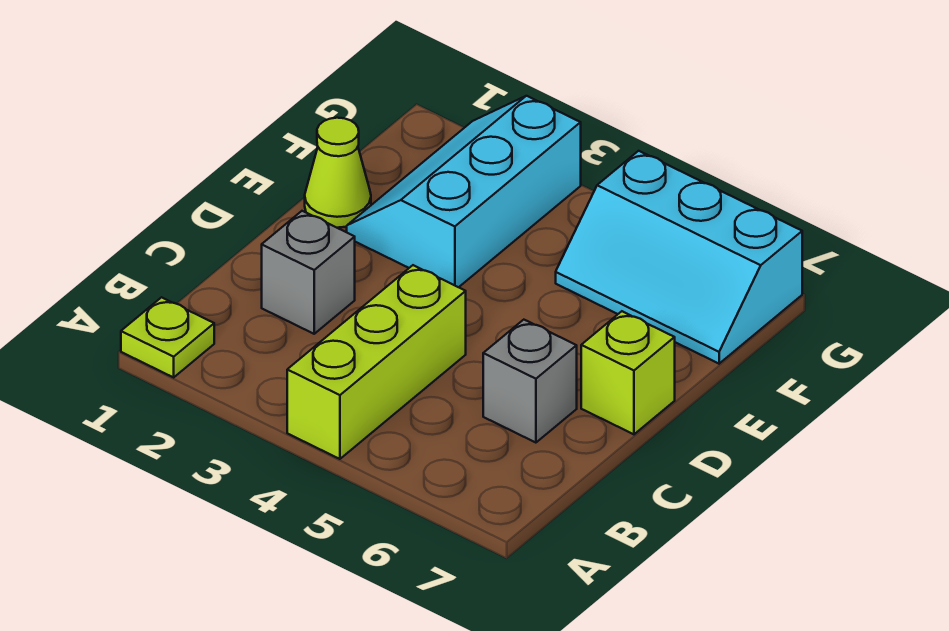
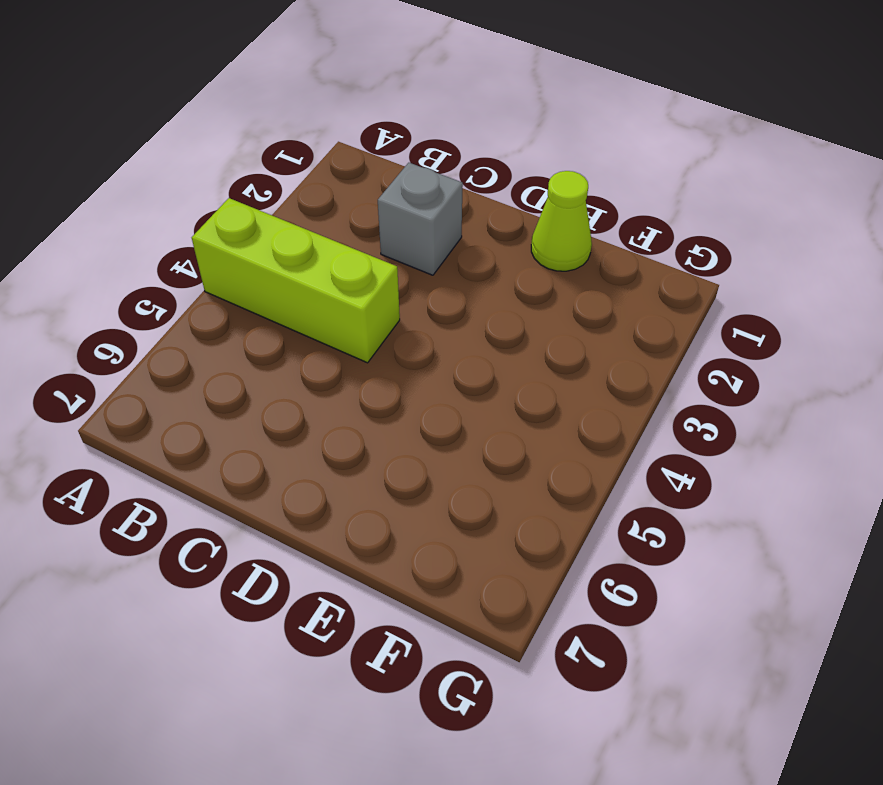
none -> lime 1x1 plate [121,297,214,377]
none -> grey 1x1 brick [483,320,577,443]

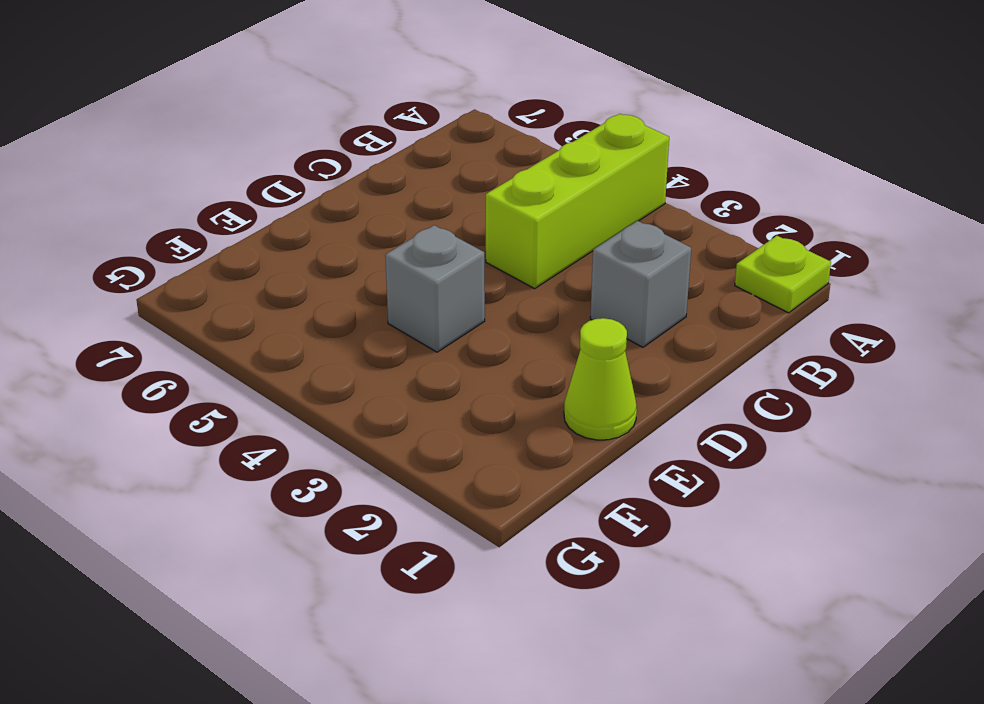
grey 1x1 brick [385,225,485,352] -> grey 1x1 brick moved to [483,320,577,443]
none -> lime 1x1 brick [581,311,675,434]
none -> cyan 2x3 slope [347,96,581,287]

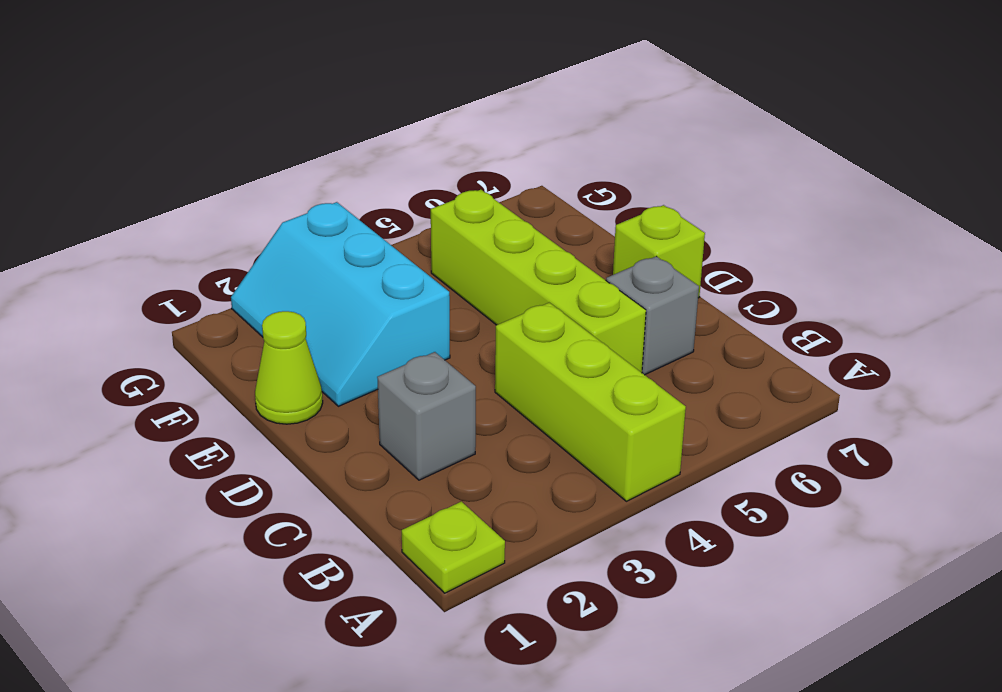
lime 1x4 brick [431,190,646,373] -> cyan 2x3 slope [556,151,802,364]

